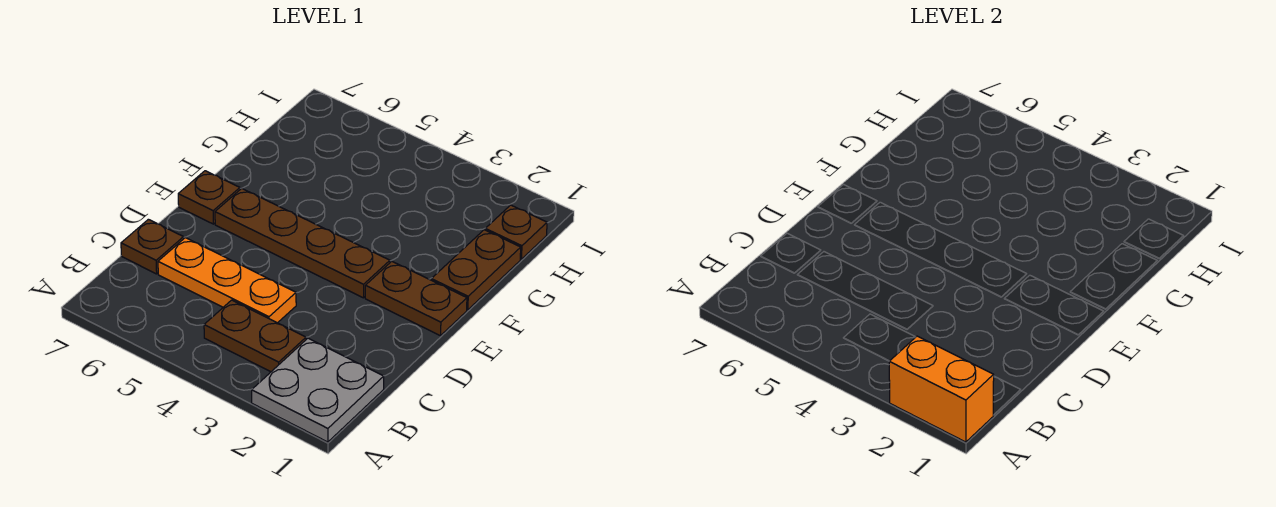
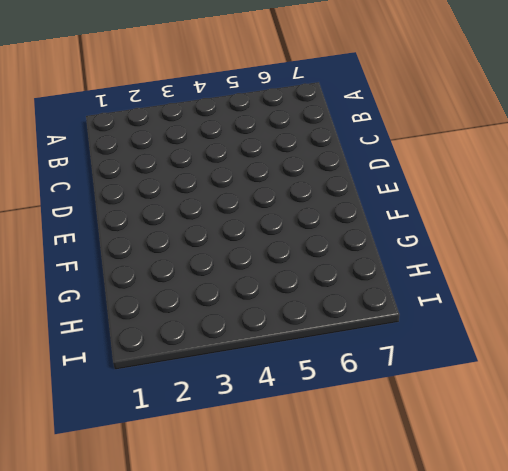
none -> grey 2x2 plate [252,338,384,442]
none -> brown 1x2 plate [204,300,306,372]

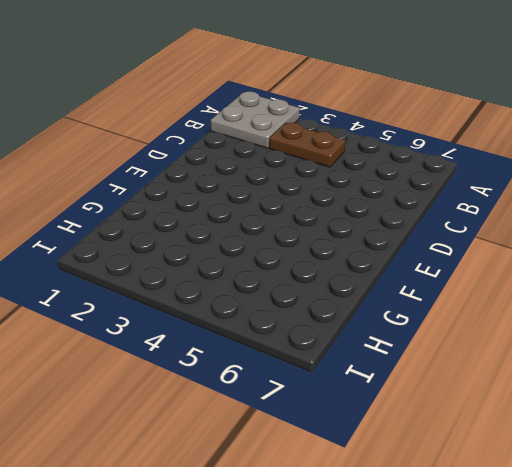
none -> orange 1x3 plate [158,238,296,323]
none -> brown 1x1 plate [121,219,184,274]

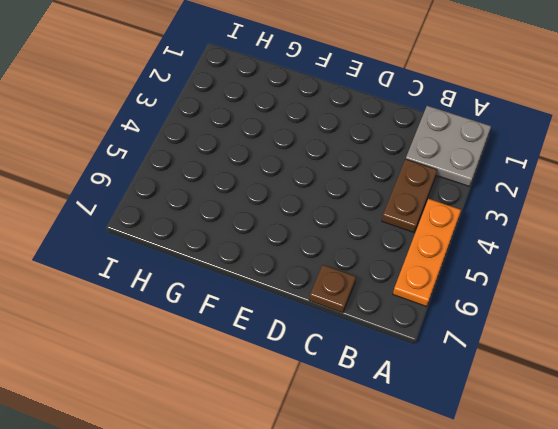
orange 1x3 plate [393,199,461,307] -> orange 1x3 plate moved to [158,238,296,323]
none -> brown 1x2 plate [365,261,467,336]
none -> brown 1x4 plate [215,188,390,298]

